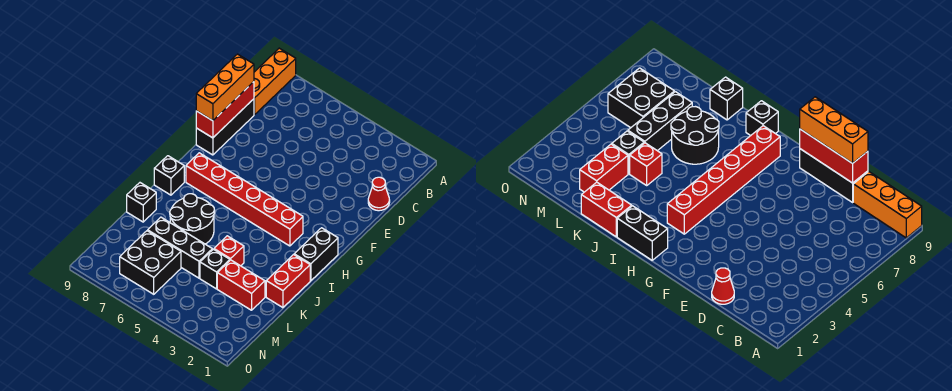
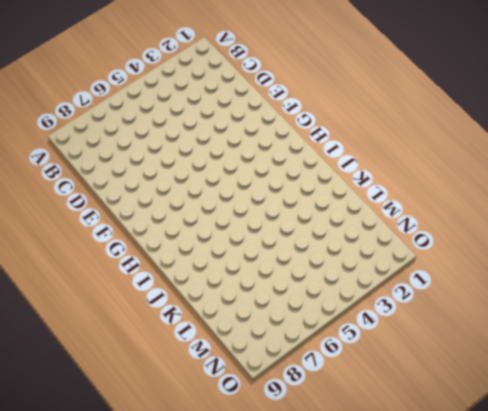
none -> orange 1x3 brick [254,48,296,115]
none -> red 1x1 cone [368,177,390,211]
none -> black 1x3 brick [196,99,254,155]

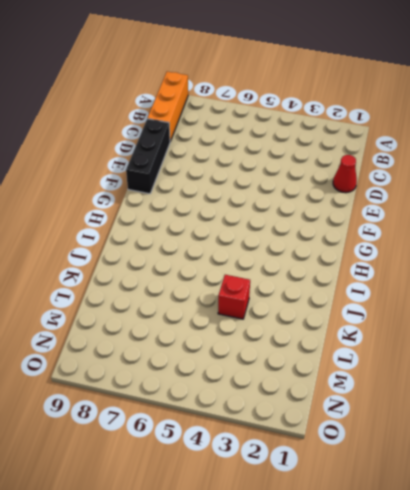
none -> black 1x2 brick [294,228,338,281]
none -> red 1x6 brick [186,153,303,246]
none -> black 1x1 brick [154,156,184,195]

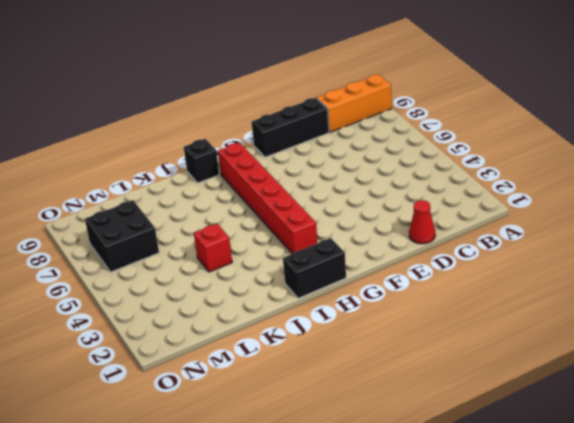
none -> red 1x2 brick [266,255,310,308]
none -> black 2x2 round brick [170,194,215,244]
none -> black 1x1 brick [127,183,156,222]

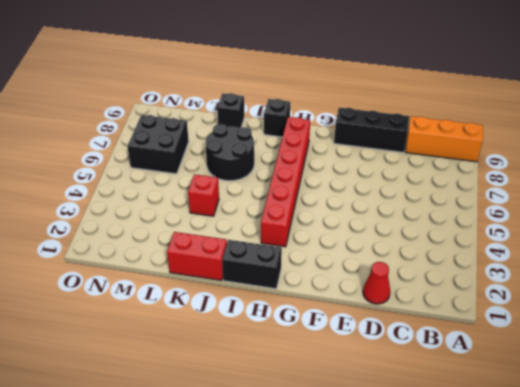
none -> red 1x2 brick [217,260,265,310]
none -> black 1x1 brick [200,249,230,289]
none -> black 1x3 brick [148,217,212,278]

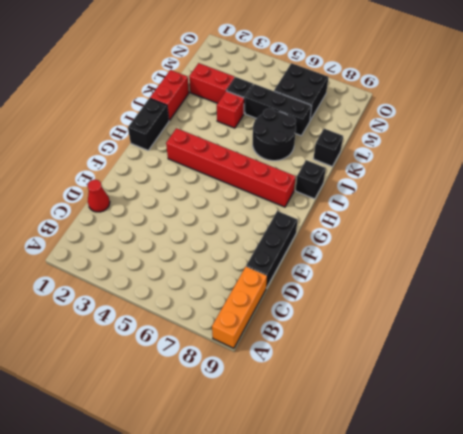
none -> red 1x3 brick [196,82,254,138]
none -> orange 1x3 brick [196,54,254,121]

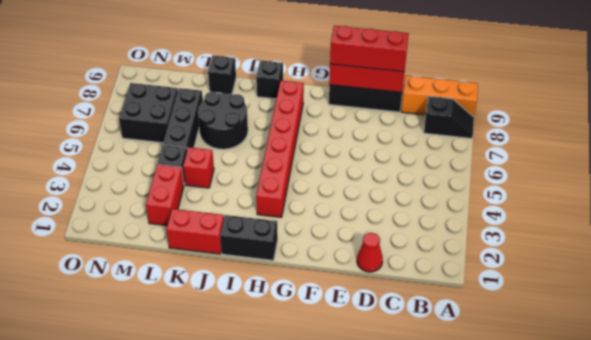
black 1x2 slope [424,96,474,138] -> none
red 1x3 brick [330,26,409,72] -> orange 1x3 brick [196,54,254,121]

